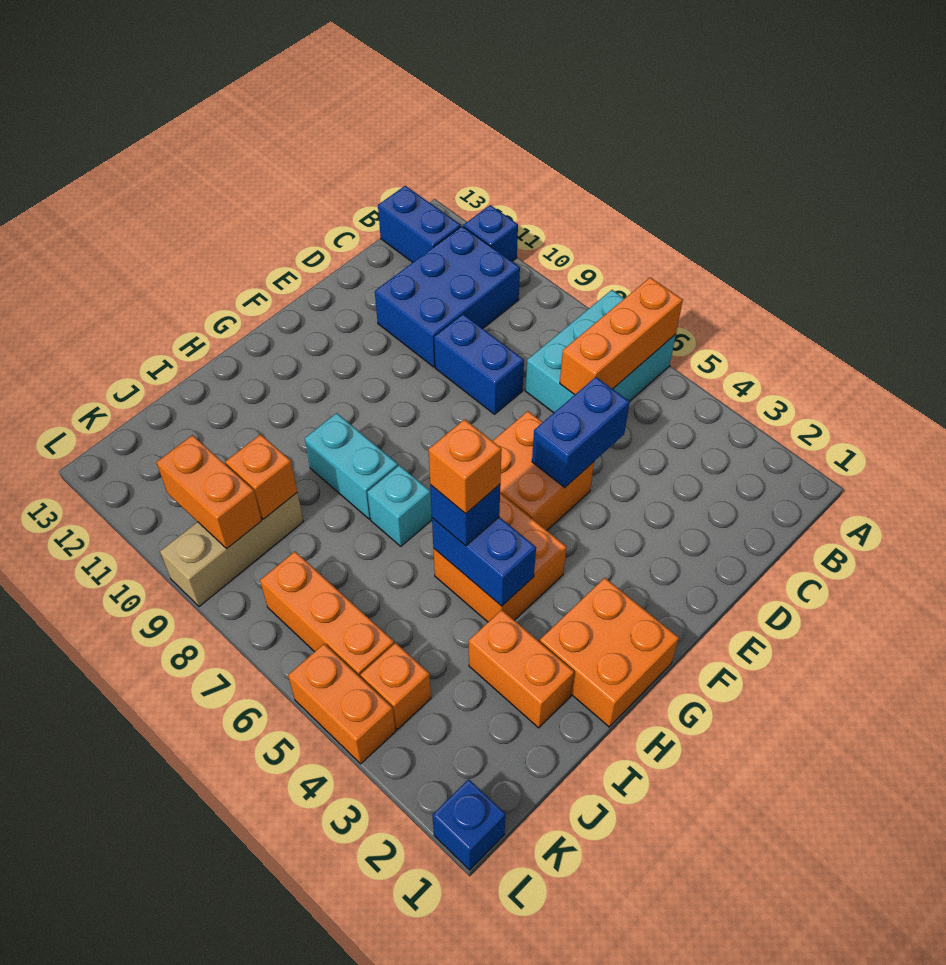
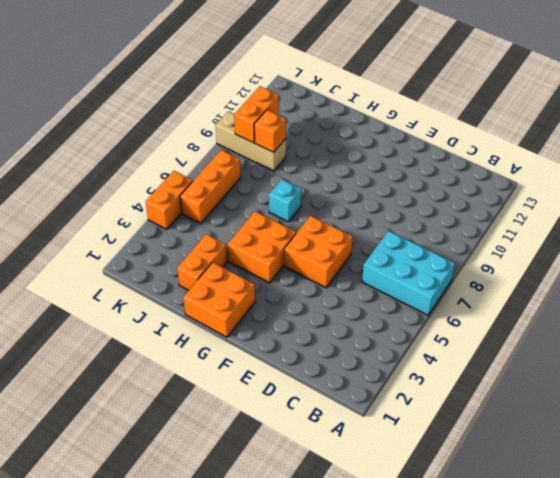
none -> blue 1x1 brick [463,205,518,261]
none -> blue 2x3 brick [375,226,520,367]
none -> blue 1x2 brick [378,186,461,262]

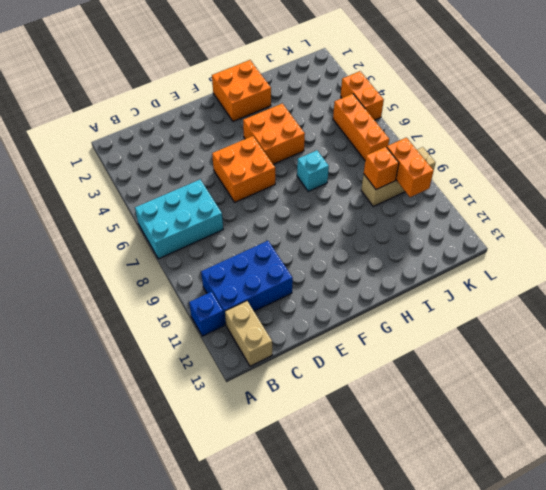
tan 1x2 brick [225,301,272,366] -> blue 1x2 brick [378,186,461,262]
none -> blue 1x2 brick [434,314,524,414]
none -> cyan 1x2 brick [305,413,398,519]
none -> orange 1x2 brick [469,610,574,728]

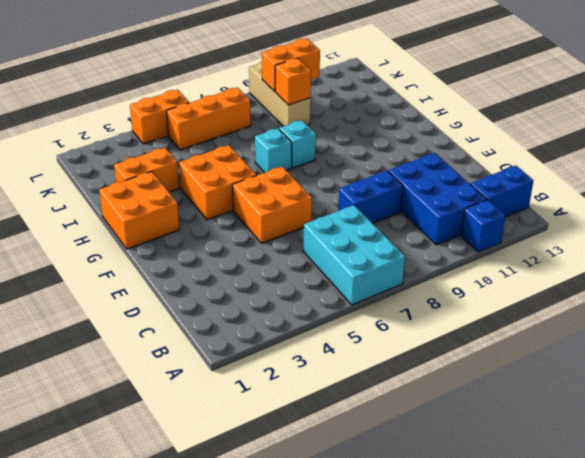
cyan 1x1 brick [279,120,316,168] -> cyan 1x2 brick [305,413,398,519]
none -> orange 1x1 brick [361,643,431,730]
none -> blue 1x1 brick [432,779,506,870]
none -> orange 1x3 brick [560,277,683,395]

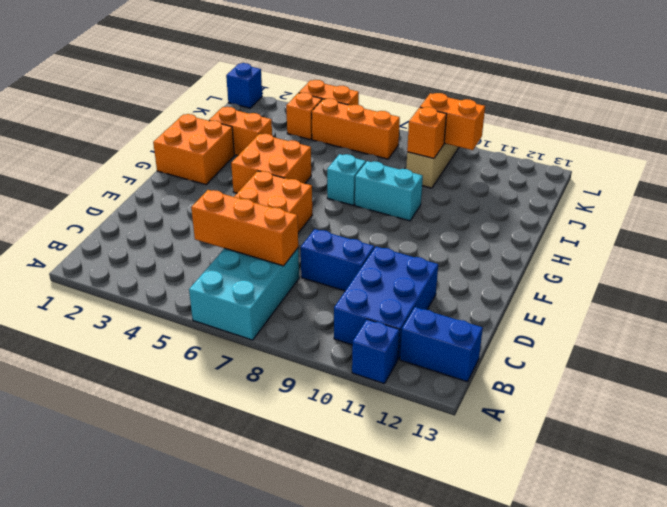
orange 1x3 brick [191,190,298,266] -> orange 1x3 brick turned to [560,277,683,395]
none -> blue 1x2 brick [532,377,630,487]
none -> blue 1x2 brick [432,517,536,606]
none -> blue 1x1 brick [430,484,500,546]

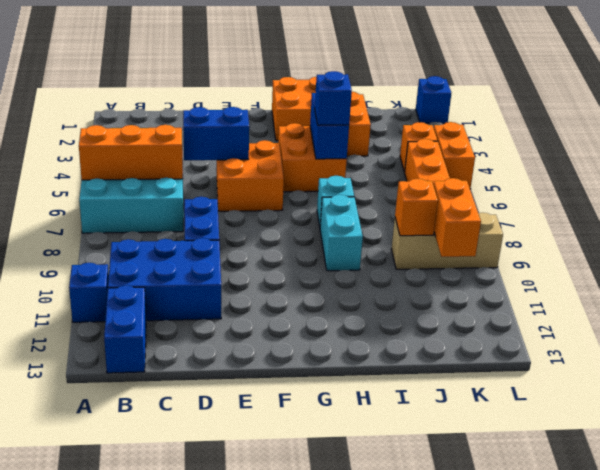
none -> orange 1x1 brick [428,419,502,514]

